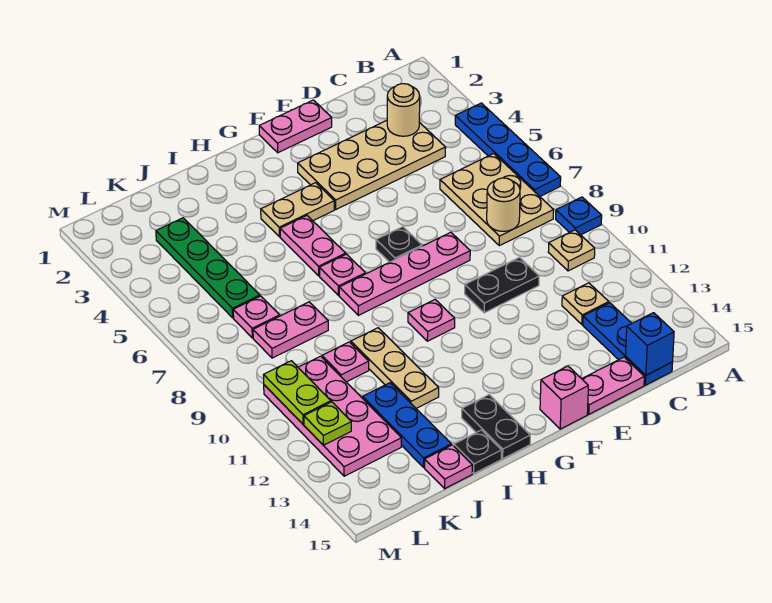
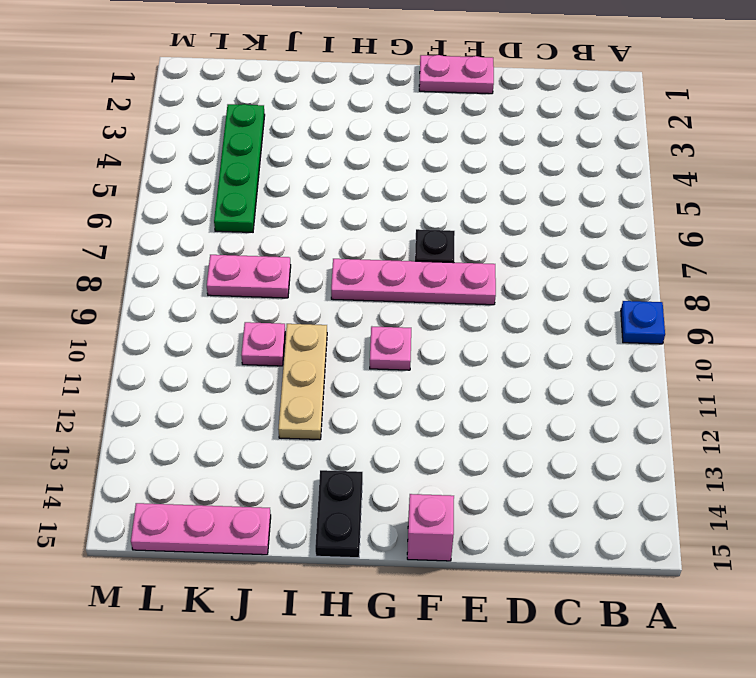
pink 1x3 plate [131,503,271,555] -> pink 1x1 plate [425,445,472,489]
none -> blue 1x4 plate [455,103,561,196]
none -> tan 2x3 plate [440,154,554,246]
none -> tan 1x1 plate [548,230,595,271]
none -> tan 2x4 plate [298,121,446,209]

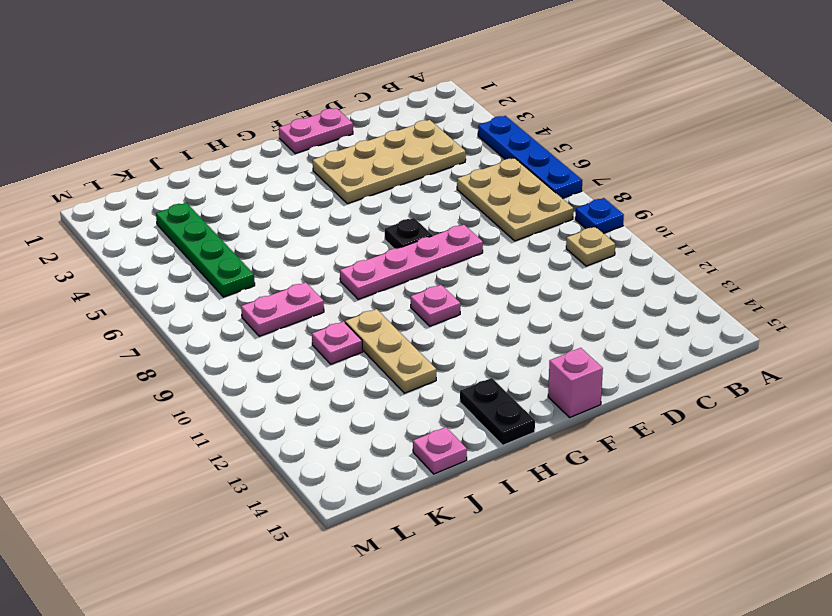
none -> tan 1x1 plate [562,283,609,324]
none -> blue 1x3 plate [583,303,673,385]
none -> black 1x2 plate [465,258,539,313]
none -> pink 1x2 plate [582,357,644,414]

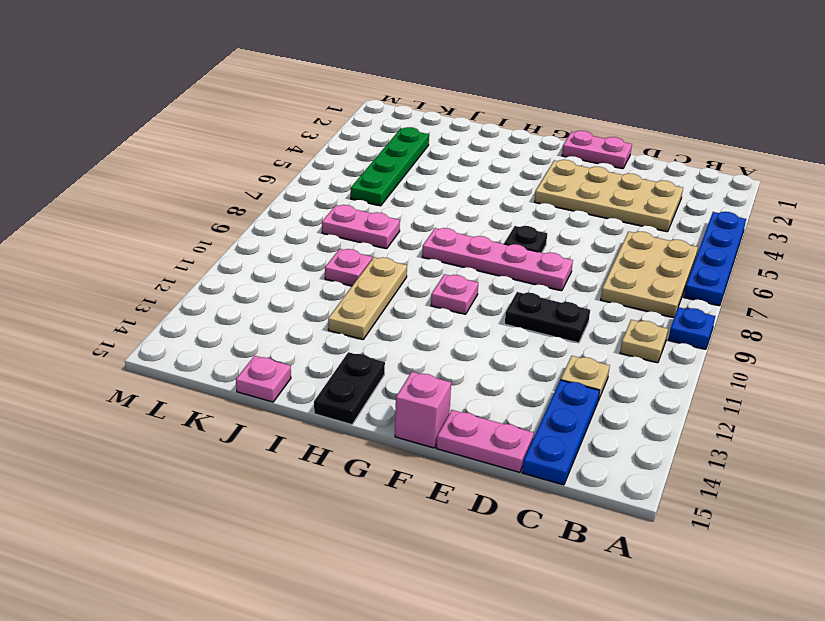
none -> tan 1x2 plate [261,183,334,237]
none -> pink 1x2 plate [280,216,346,276]
none -> pink 1x1 plate [319,254,365,296]
none -> black 1x1 plate [454,430,502,473]

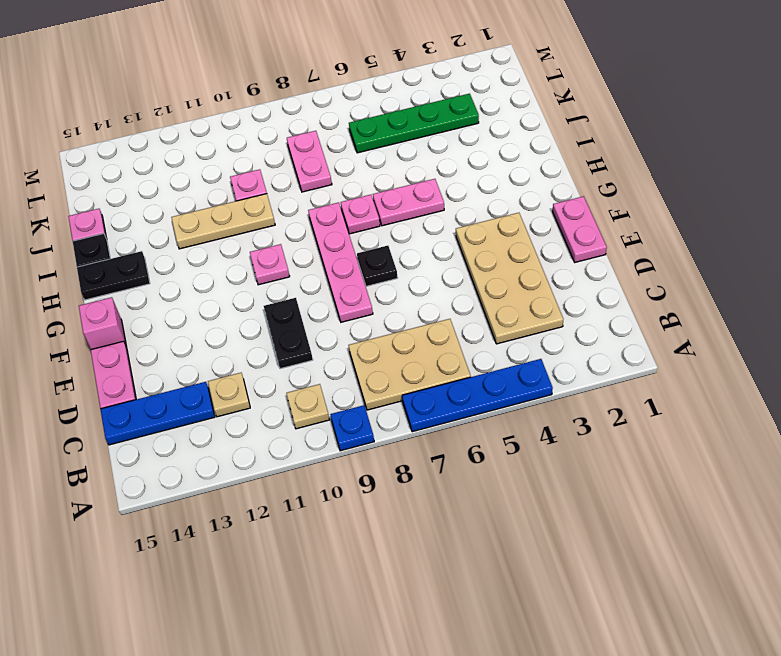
none -> tan 1x2 plate [261,183,334,237]
none -> blue 1x3 plate [363,383,451,467]
none -> pink 1x1 plate [233,296,280,338]
none -> pink 2x4 plate [264,356,401,476]

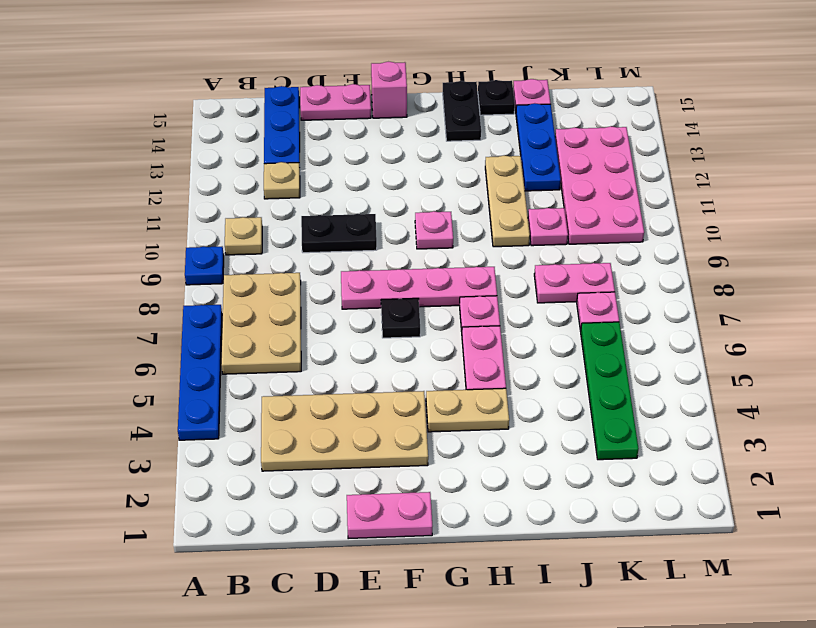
none -> tan 1x1 round brick [387,84,420,136]
none -> tan 1x1 round brick [487,178,520,231]
none -> blue 1x1 brick [626,313,674,375]
none -> lime 1x2 plate [264,361,331,424]

